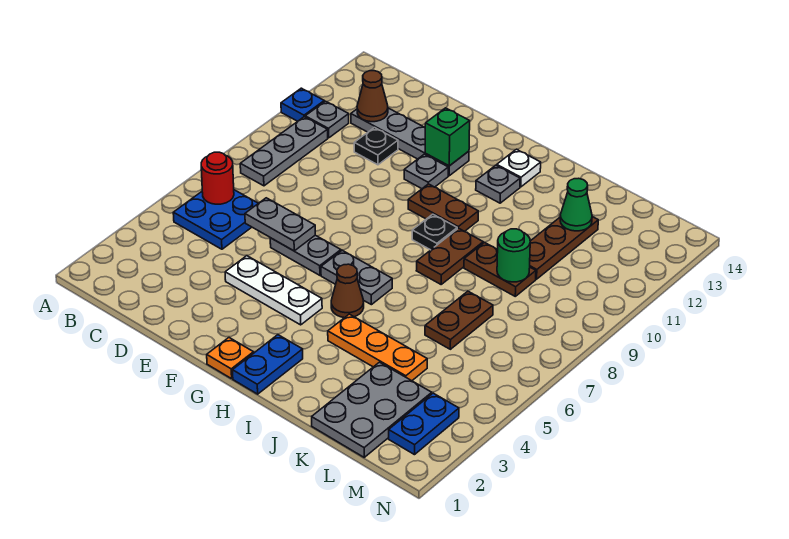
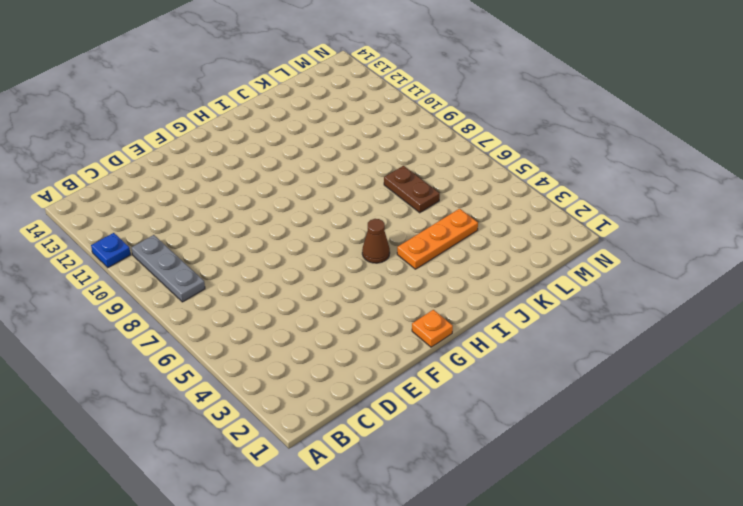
none -> blue 2x2 plate [173,190,258,249]
none -> grey 1x1 plate [305,101,349,138]
none -> grey 1x4 plate [351,108,469,176]
none -> black 1x1 plate [354,128,398,165]

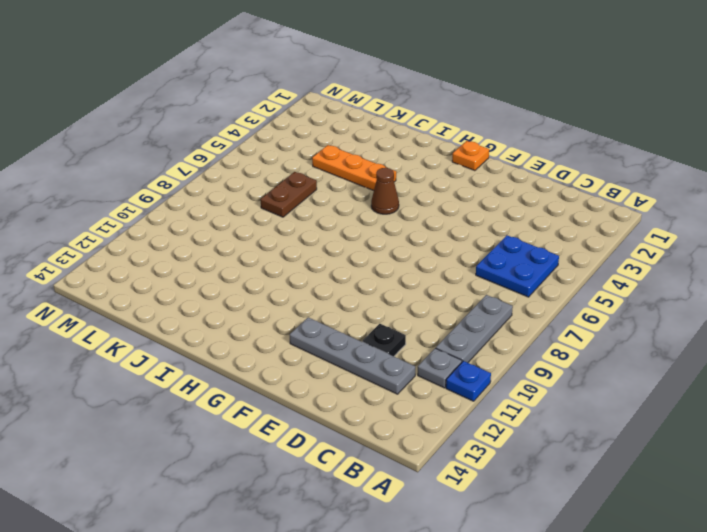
none -> white 1x3 plate [225,256,322,325]
none -> grey 1x2 plate [270,235,341,275]
none -> grey 1x1 plate [404,154,448,189]
none -> grey 1x2 plate [321,250,392,305]

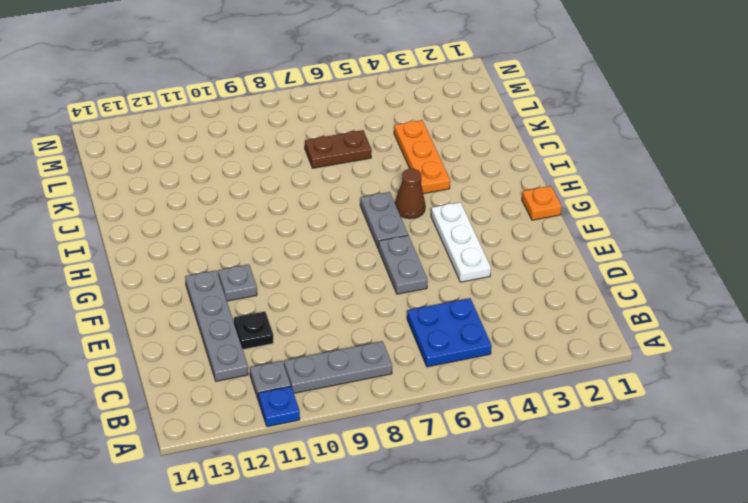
none -> brown 1x2 plate [408,184,478,231]
none -> blue 1x2 plate [233,335,303,394]
none -> black 1x1 plate [412,214,457,250]
none -> grey 1x1 plate [476,165,520,203]

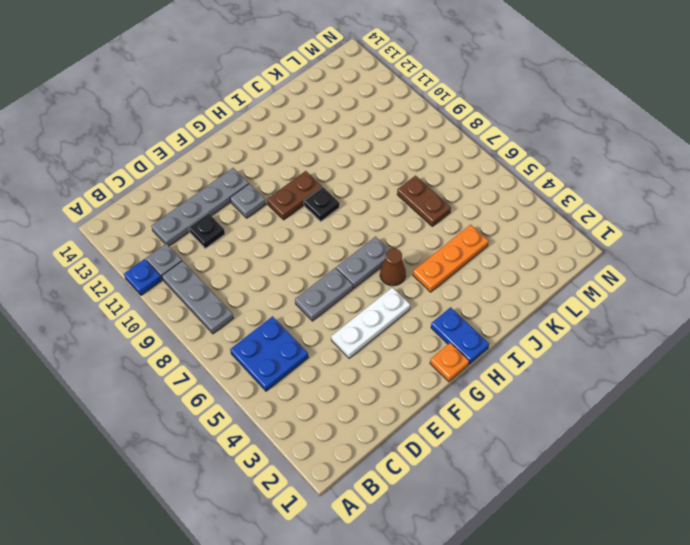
none -> grey 1x1 plate [476,165,520,203]
none -> white 1x1 plate [497,149,541,187]
none -> brown 1x2 plate [416,228,483,284]
none -> brown 1x2 plate [464,242,536,296]

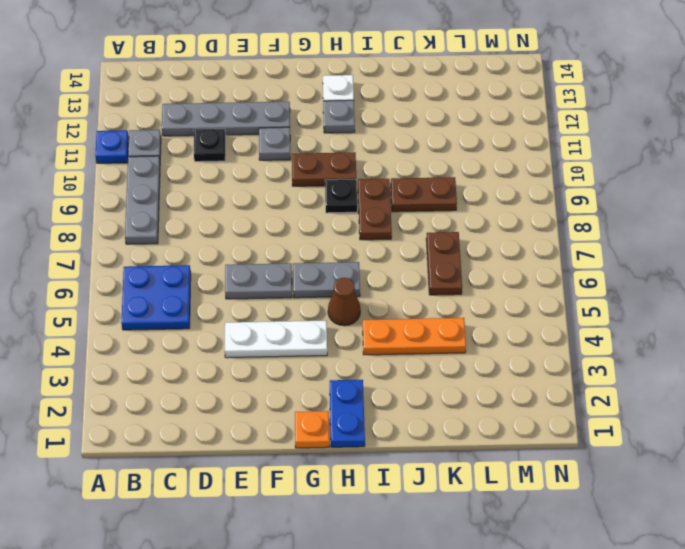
none -> grey 2x3 plate [312,362,432,457]
none -> brown 1x3 plate [530,217,598,279]
none -> blue 1x2 plate [389,393,459,455]
none -> red 1x1 round brick [201,152,234,204]

